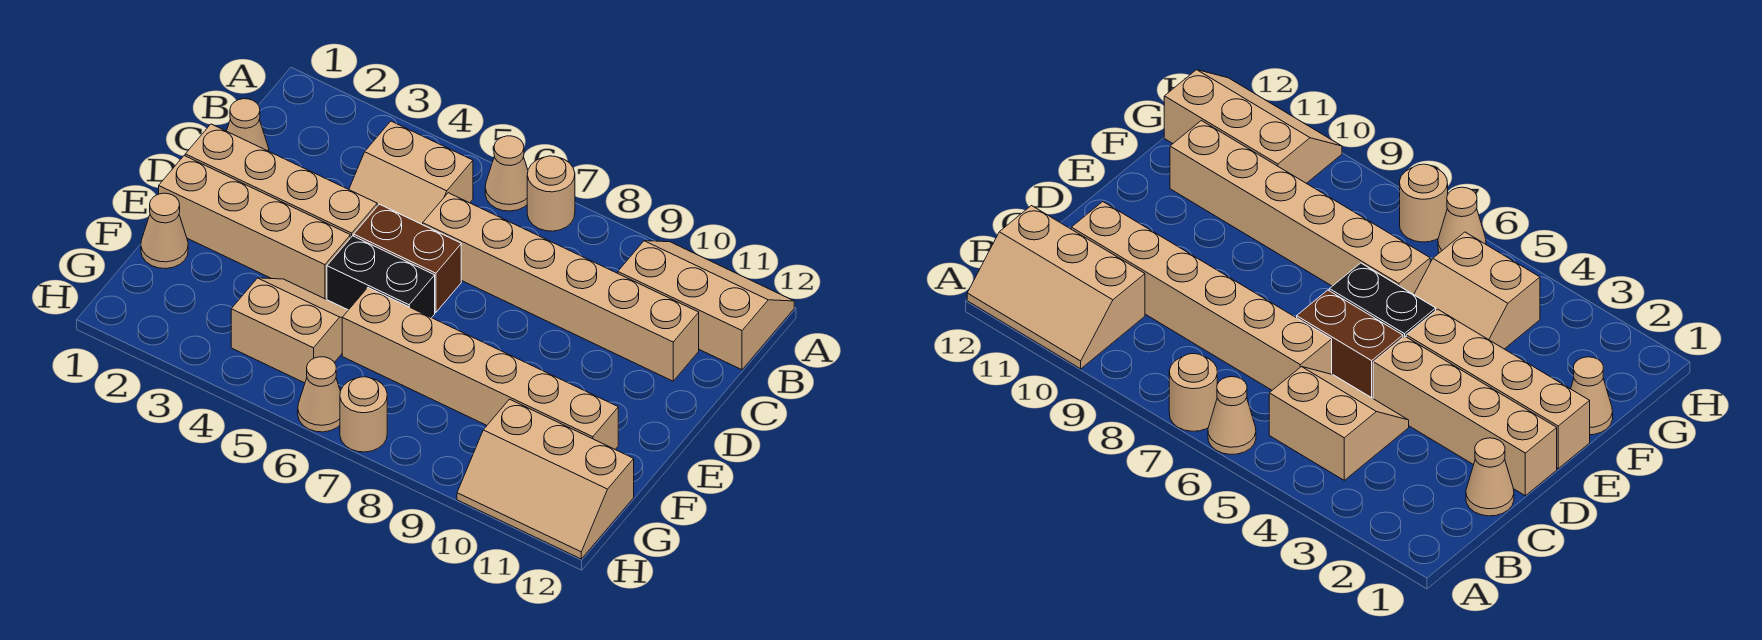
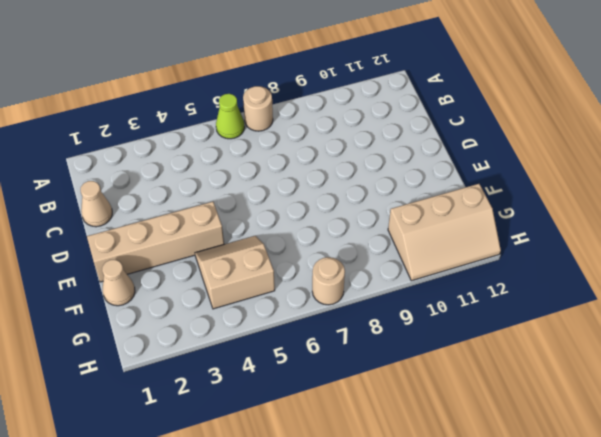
lime 1x1 cone [216,94,245,139] -> tan 1x1 cone [485,136,528,211]
none -> tan 2x3 slope [618,241,794,370]
none -> tan 2x2 slope [349,121,473,225]
none -> tan 1x6 brick [423,193,699,381]

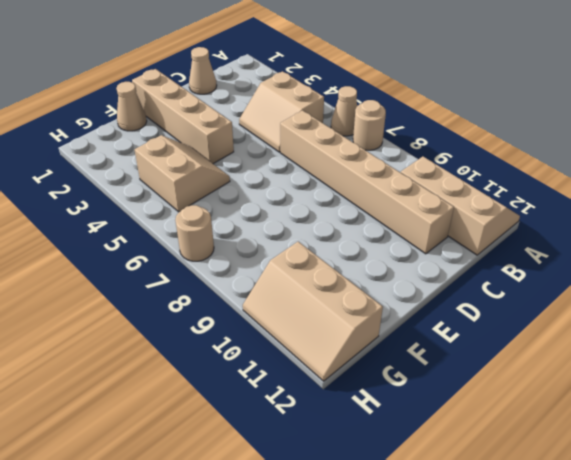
none -> tan 1x4 brick [185,124,377,238]
none -> brown 1x2 brick [354,204,461,312]
none -> black 1x2 brick [327,236,435,318]

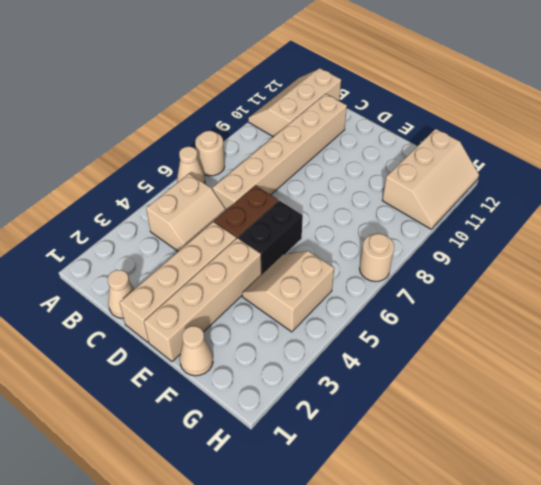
none -> tan 1x6 brick [342,288,618,449]
none -> tan 1x1 cone [298,357,341,432]

